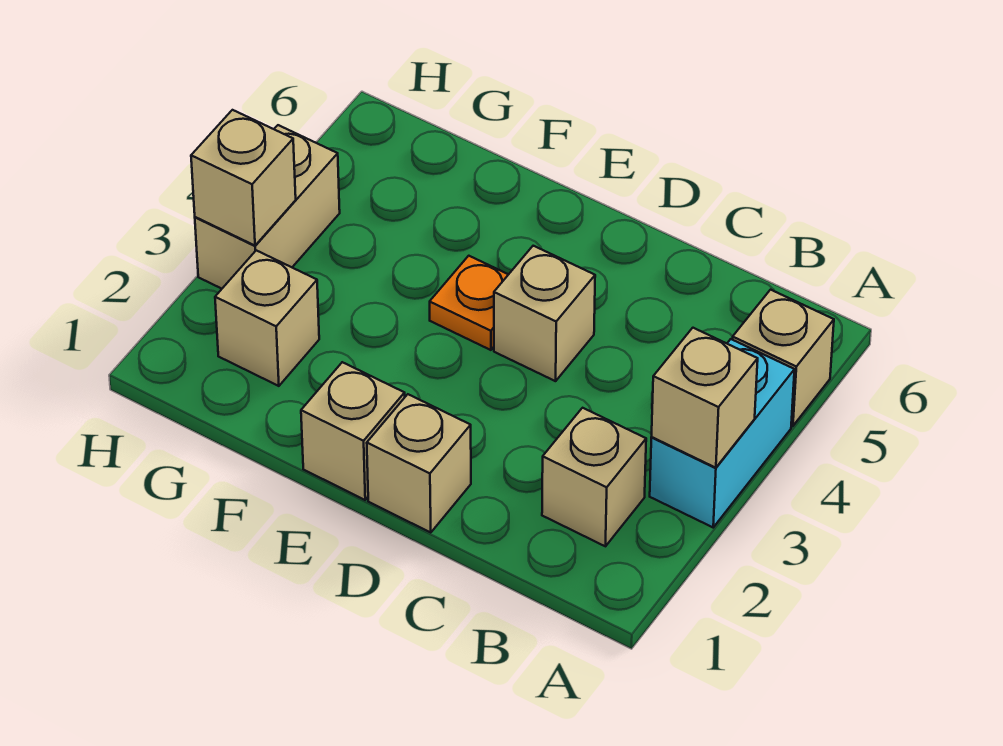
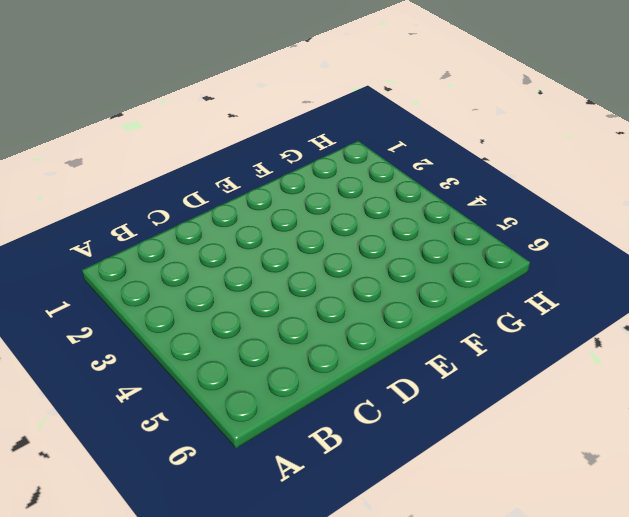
none -> cyan 1x2 brick [650,339,795,527]
none -> tan 1x1 brick [732,290,834,426]

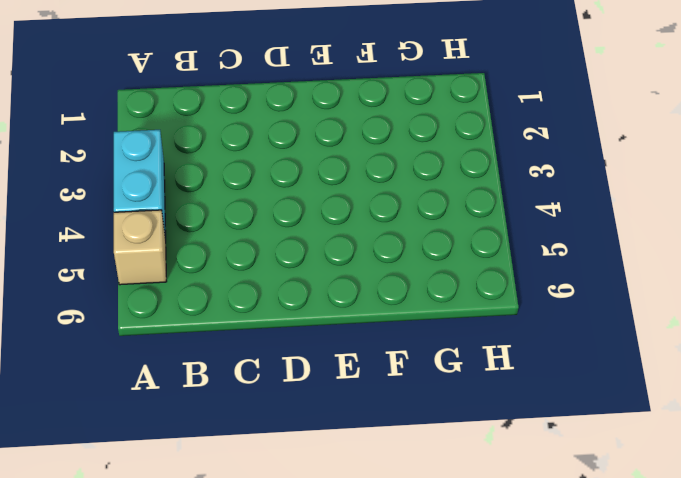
none -> tan 1x1 brick [542,408,646,546]
none -> tan 1x1 brick [367,394,471,533]

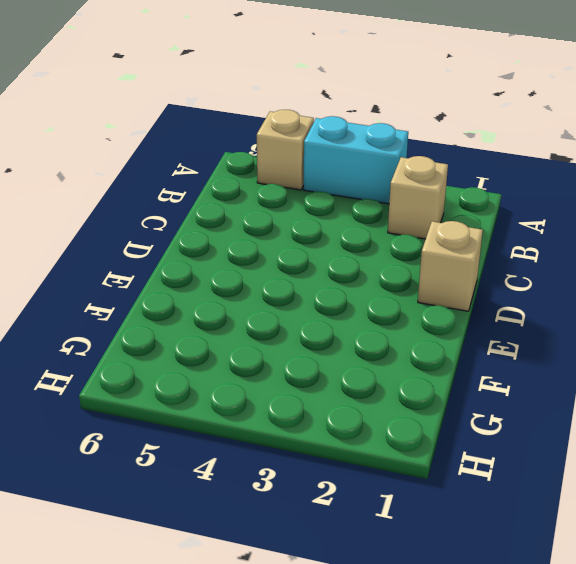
none -> tan 1x1 brick [494,246,595,381]
none -> tan 1x1 brick [301,362,405,500]

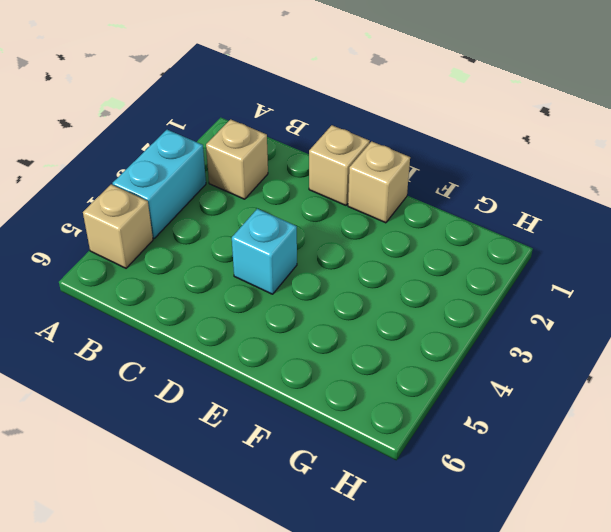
cyan 1x1 brick [232,209,297,294] -> tan 1x1 brick [494,246,595,381]
none -> orange 1x1 plate [430,256,509,350]
none -> tan 1x1 brick [215,250,319,386]

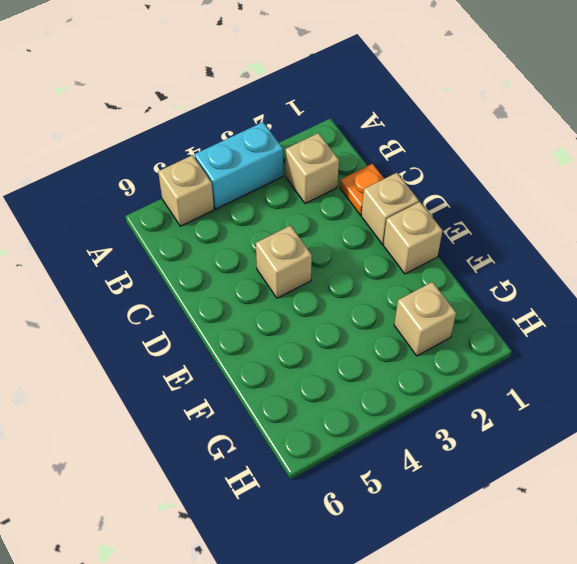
orange 1x1 plate [340,164,384,215] -> orange 1x1 plate moved to [430,256,509,350]
none -> tan 1x2 brick [195,125,340,289]
none -> tan 1x1 brick [652,328,758,468]

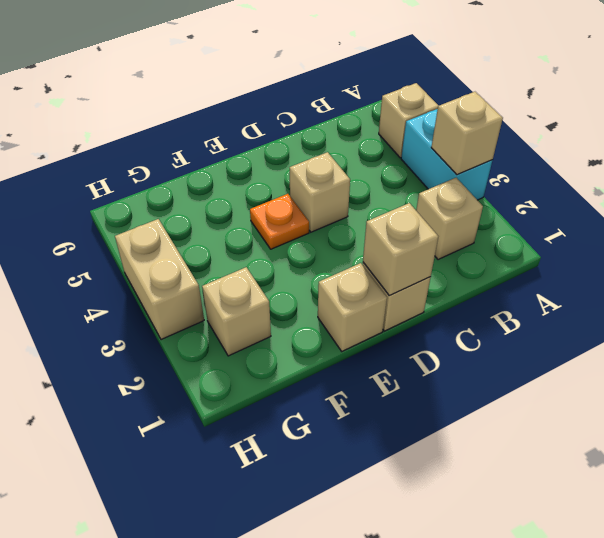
tan 1x1 brick [363,203,438,296] -> tan 1x1 brick moved to [191,110,296,246]

